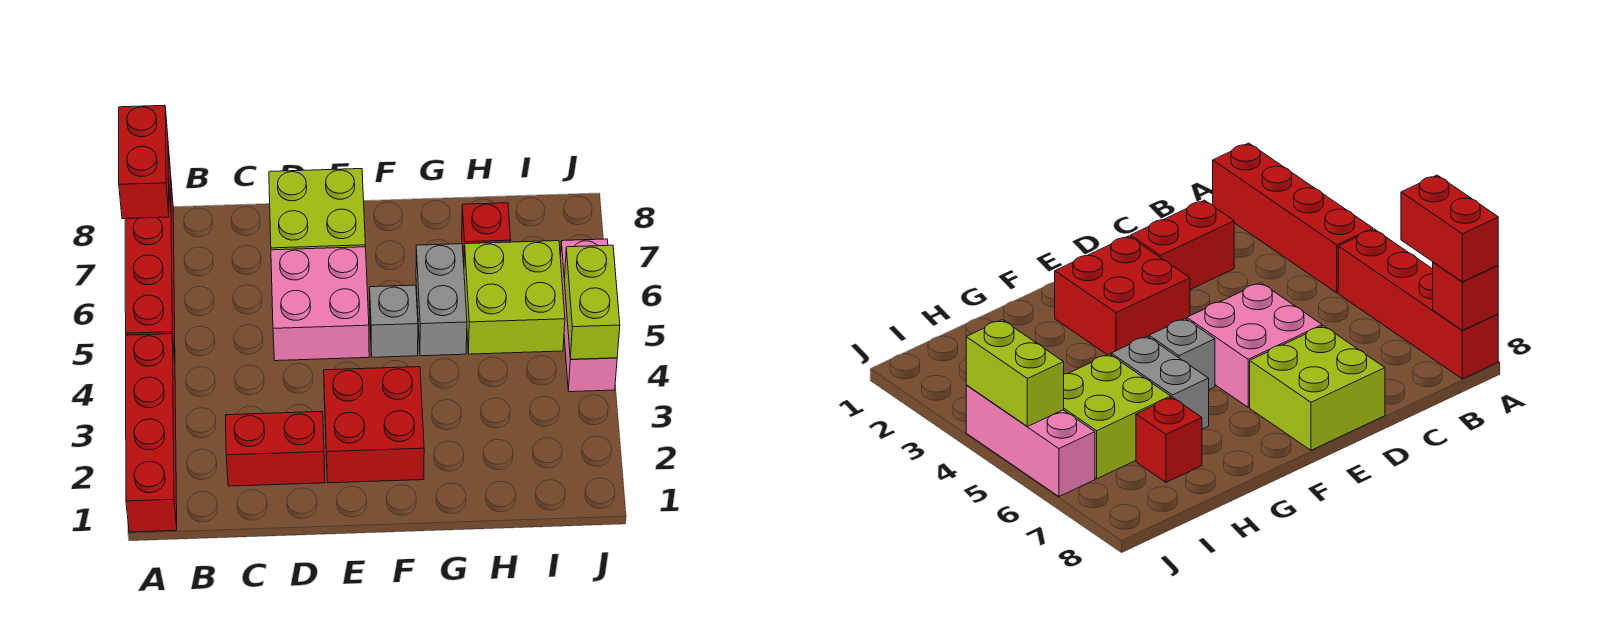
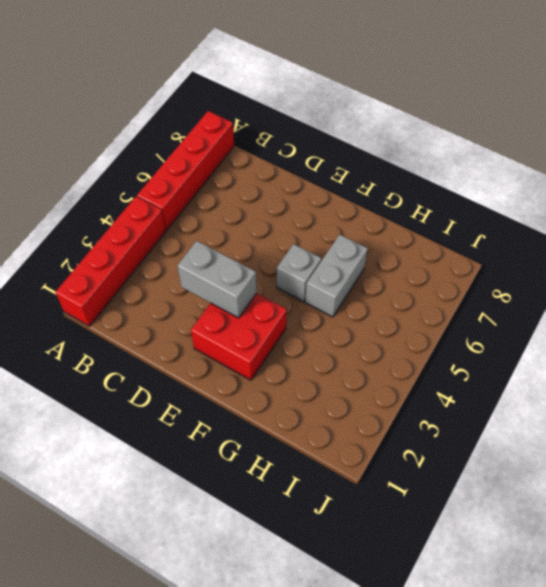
grey 1x2 brick [177,241,257,318] -> none
none -> red 1x2 brick [226,412,325,486]
none -> pink 2x2 brick [271,247,369,361]
none -> lime 2x2 brick [269,169,365,250]

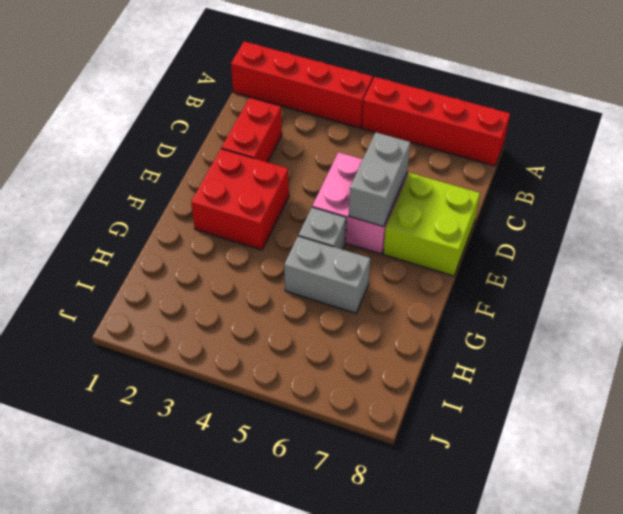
grey 1x2 brick [349,132,410,227] -> none
none -> lime 2x2 brick [464,241,565,354]
none -> red 1x1 brick [462,203,511,263]
none -> pink 1x3 brick [560,239,617,392]

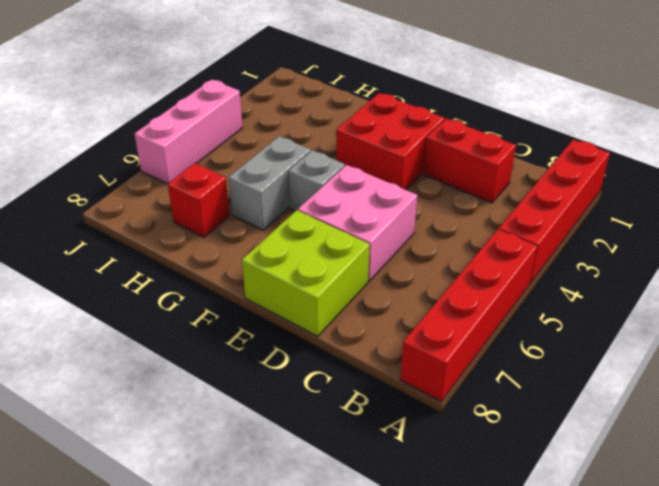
none -> lime 2x2 brick [464,241,565,354]
none -> red 1x1 brick [1433,262,1498,330]
none -> lime 1x2 brick [564,245,620,359]

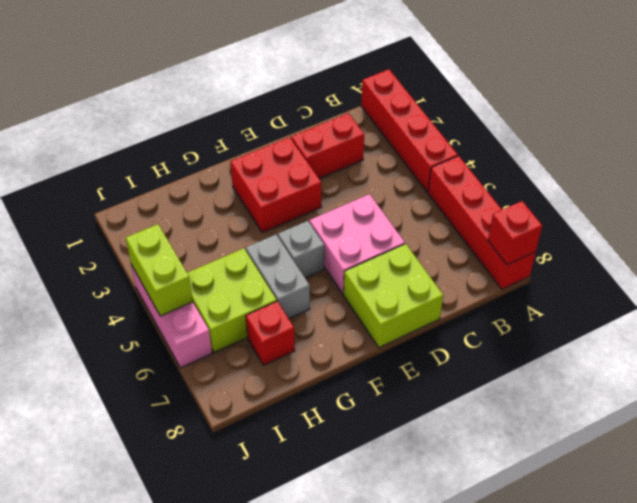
none -> red 1x2 brick [119,105,169,219]

